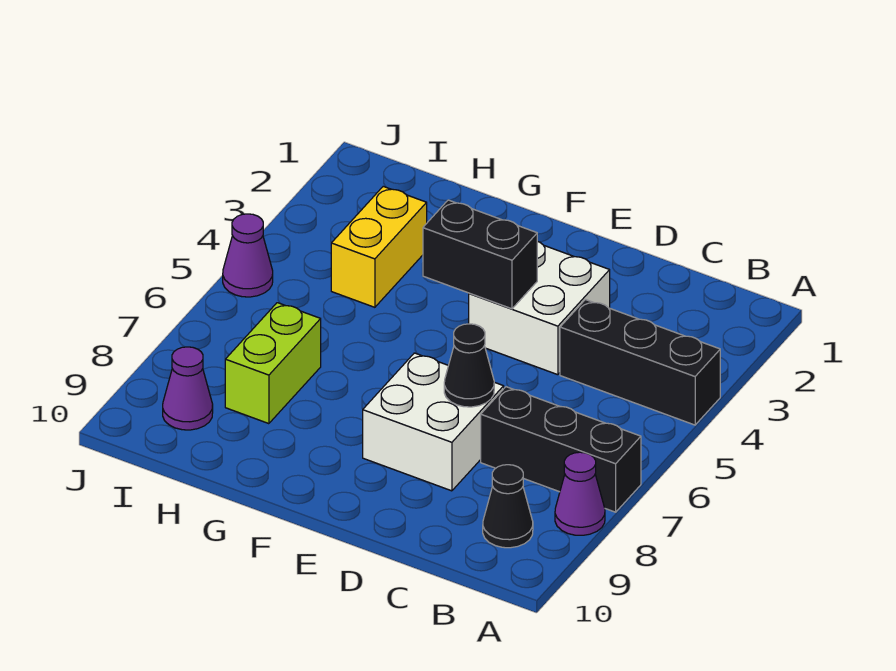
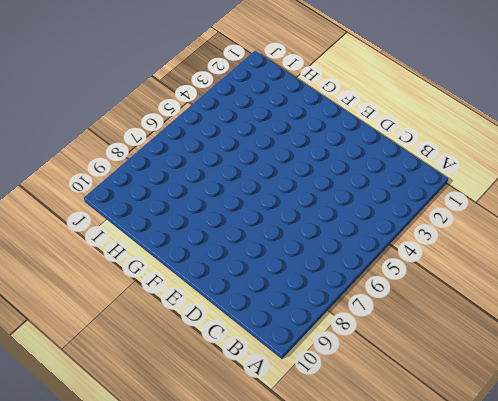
none -> black 1x3 brick [560,300,720,425]
none -> black 1x3 brick [481,387,641,512]
none -> purple 1x1 cone [555,452,605,535]

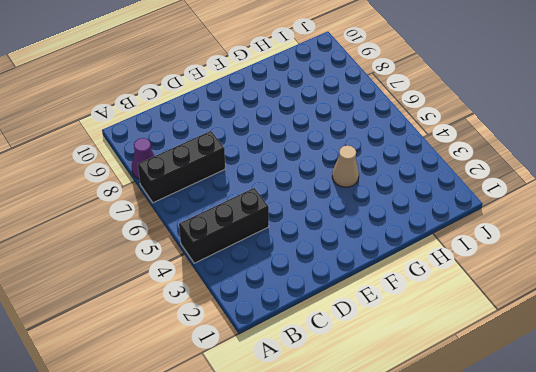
tan 1x1 cone [332,146,359,187] -> none
none -> black 1x1 cone [483,465,533,548]
none -> white 2x2 brick [469,241,610,375]
none -> white 2x2 brick [363,353,504,491]

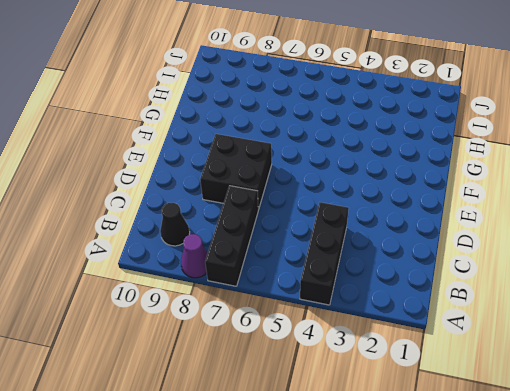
black 2x2 brick [200,134,272,210] -> white 2x2 brick [363,353,504,491]
none -> white 2x2 brick [469,241,610,375]
none -> yellow 1x2 brick [331,186,427,307]
none -> lime 1x2 brick [225,303,321,424]

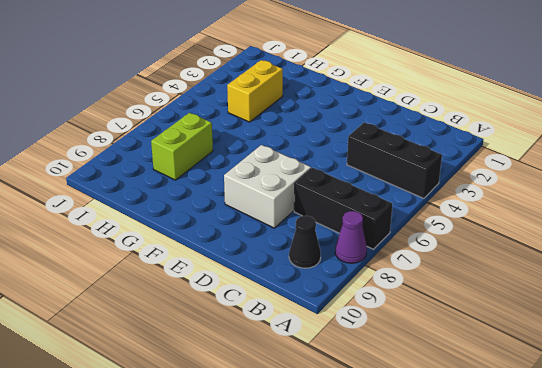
none -> white 2x2 brick [469,241,610,375]
none -> purple 1x1 cone [163,347,213,430]
none -> purple 1x1 cone [223,214,273,297]

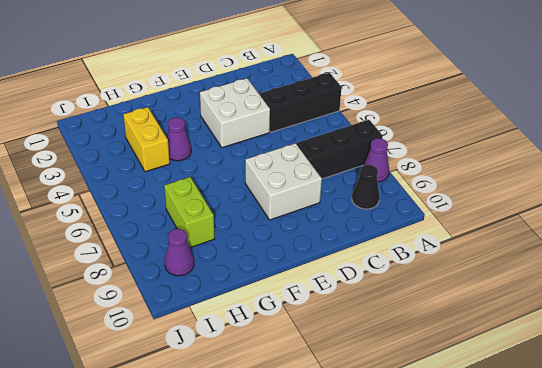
purple 1x1 cone [167,117,191,161] -> purple 1x1 cone moved to [223,214,273,297]
none -> black 1x1 cone [444,324,494,407]
none -> black 1x2 brick [423,200,537,309]

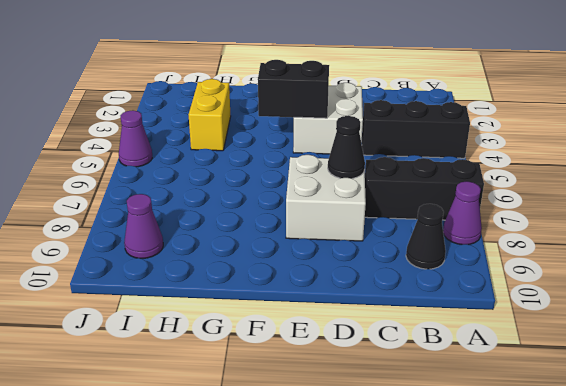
none -> lime 1x2 brick [225,303,321,424]

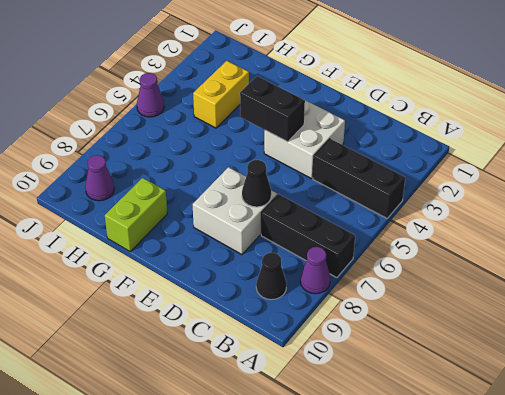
lime 1x2 brick [105,178,167,251] -> lime 1x2 brick moved to [225,303,321,424]

